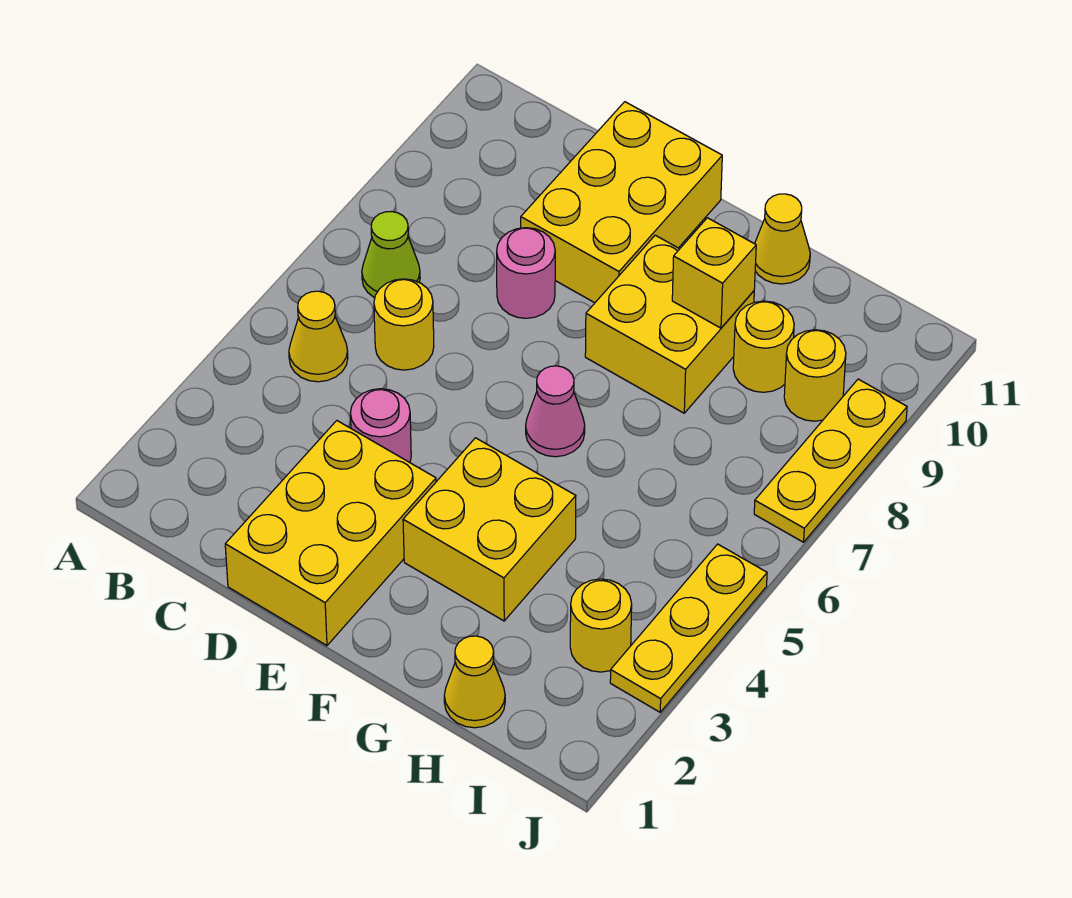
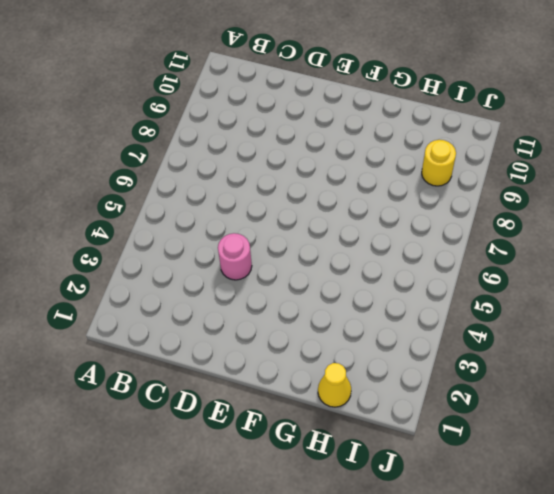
none -> yellow 1x1 cone [289,291,348,382]
none -> lime 1x1 cone [362,212,420,298]
none -> yellow 1x1 round brick [374,279,434,370]

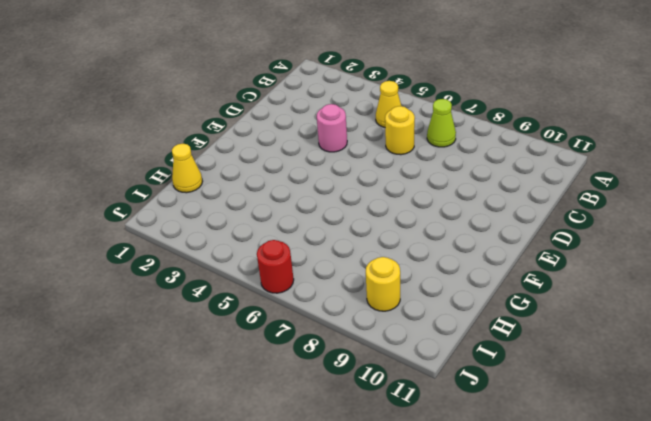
red 1x1 round brick [257,240,294,293] -> none
none -> yellow 2x3 brick [225,421,436,646]
none -> pink 1x1 round brick [497,228,555,318]
none -> yellow 2x3 brick [521,102,722,303]

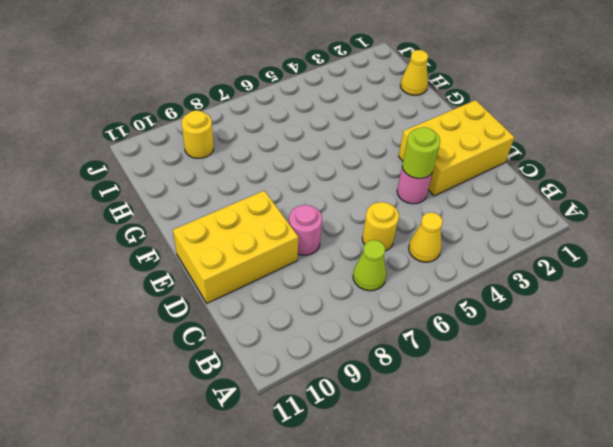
lime 1x1 round brick [402,127,440,179] -> none
none -> yellow 2x2 brick [403,438,576,621]
none -> pink 1x1 cone [526,366,585,457]
none -> yellow 2x2 brick [585,235,754,413]

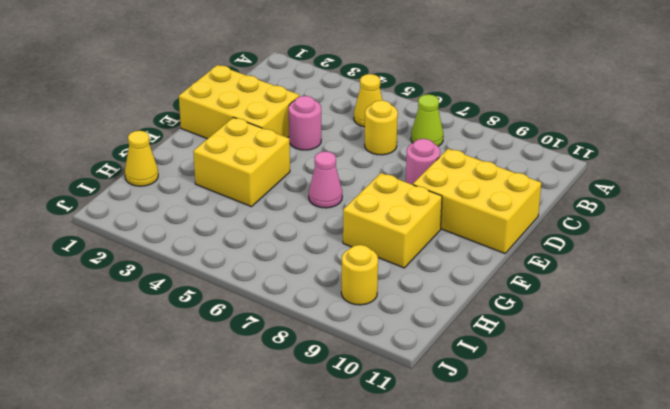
none -> yellow 1x1 cone [755,194,810,284]
none -> yellow 1x1 round brick [733,301,794,392]
none -> yellow 1x1 round brick [570,579,632,672]

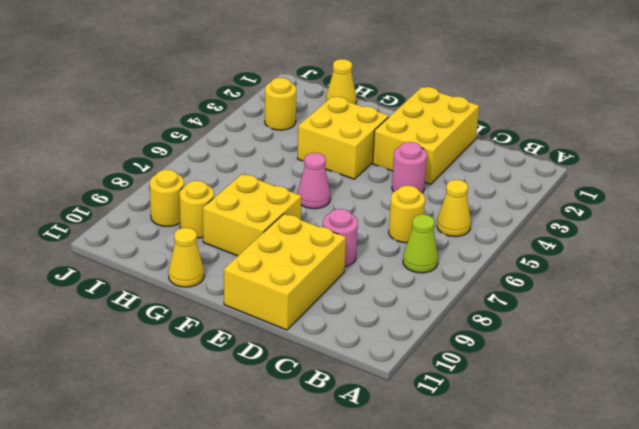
none -> yellow 1x3 plate [610,544,767,712]
none -> yellow 1x3 plate [754,379,907,542]
none -> yellow 1x1 brick [672,218,756,328]

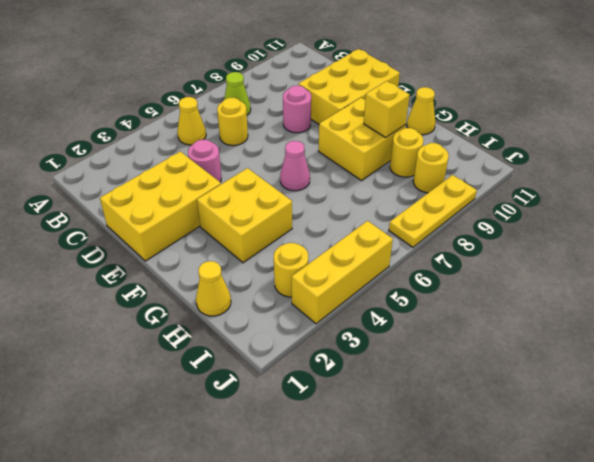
yellow 1x3 brick [292,221,393,324] -> yellow 1x3 plate [610,544,767,712]

